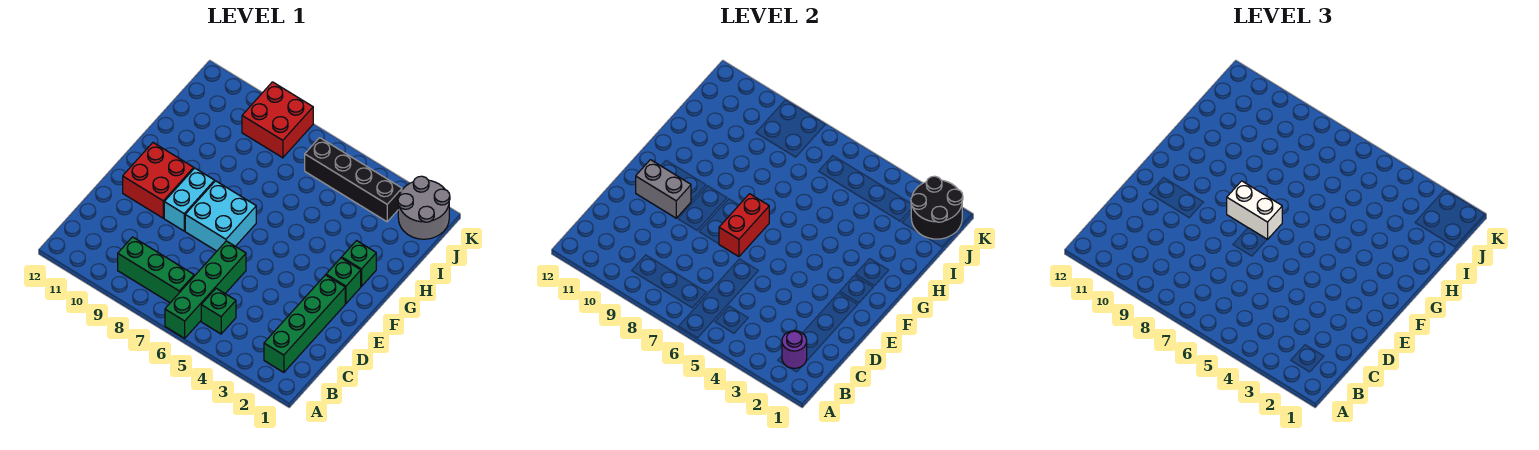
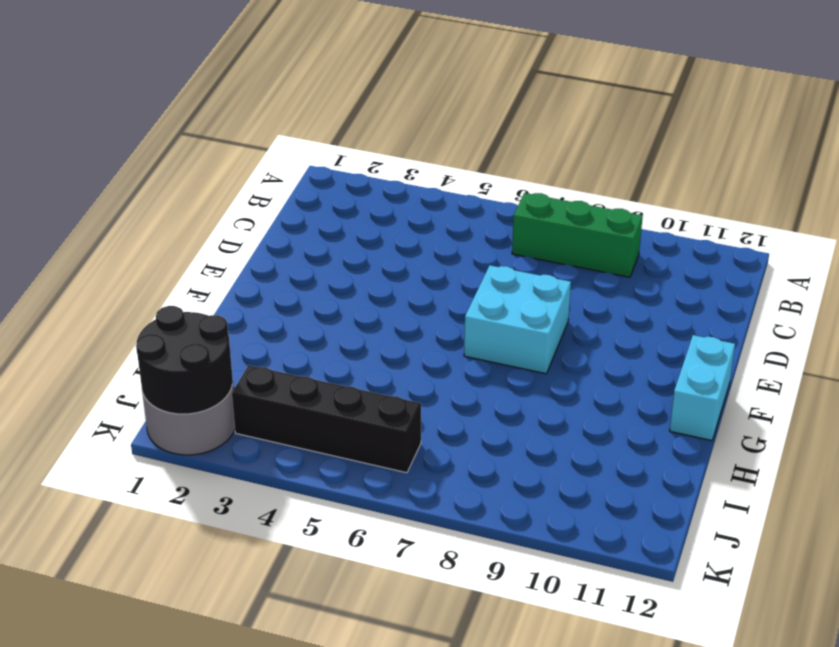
cyan 1x2 brick [670,335,735,441] -> cyan 1x2 brick moved to [164,168,215,231]
none -> green 1x4 brick [165,241,246,338]
none -> green 1x4 brick [264,275,345,372]
none -> green 1x1 brick [201,288,236,334]

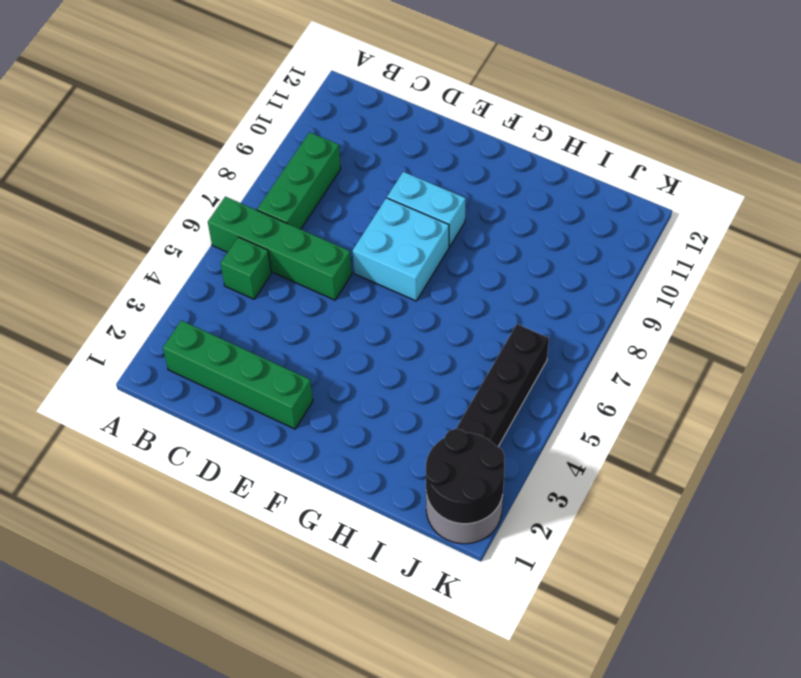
none -> red 2x2 brick [123,143,194,218]
none -> green 1x1 brick [326,258,361,303]
none -> green 1x1 brick [342,241,376,286]

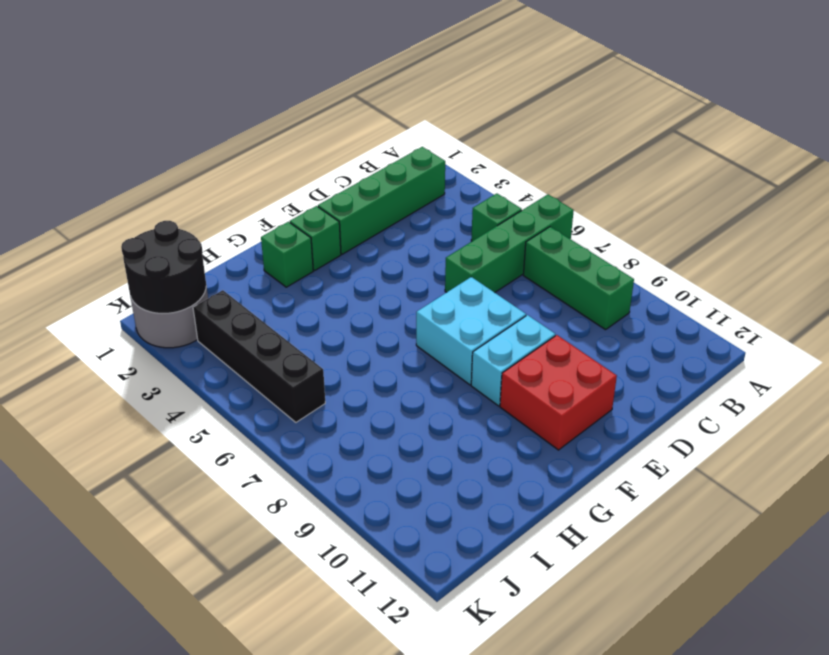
none -> red 2x2 brick [242,82,313,158]
none -> purple 1x1 round brick [782,331,807,368]
none -> red 1x2 brick [719,194,769,257]

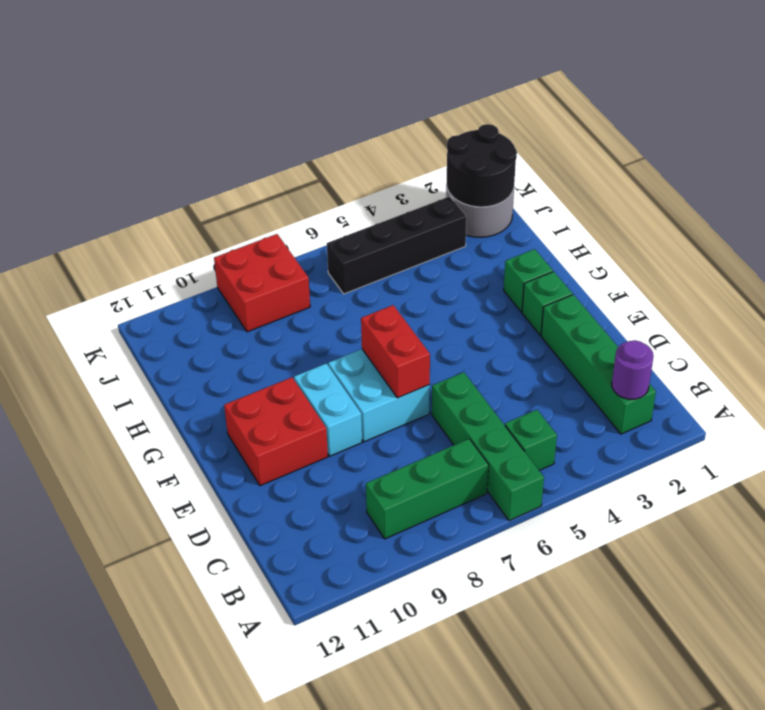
none -> grey 1x2 brick [636,160,691,218]
none -> white 1x2 brick [1227,181,1282,239]

